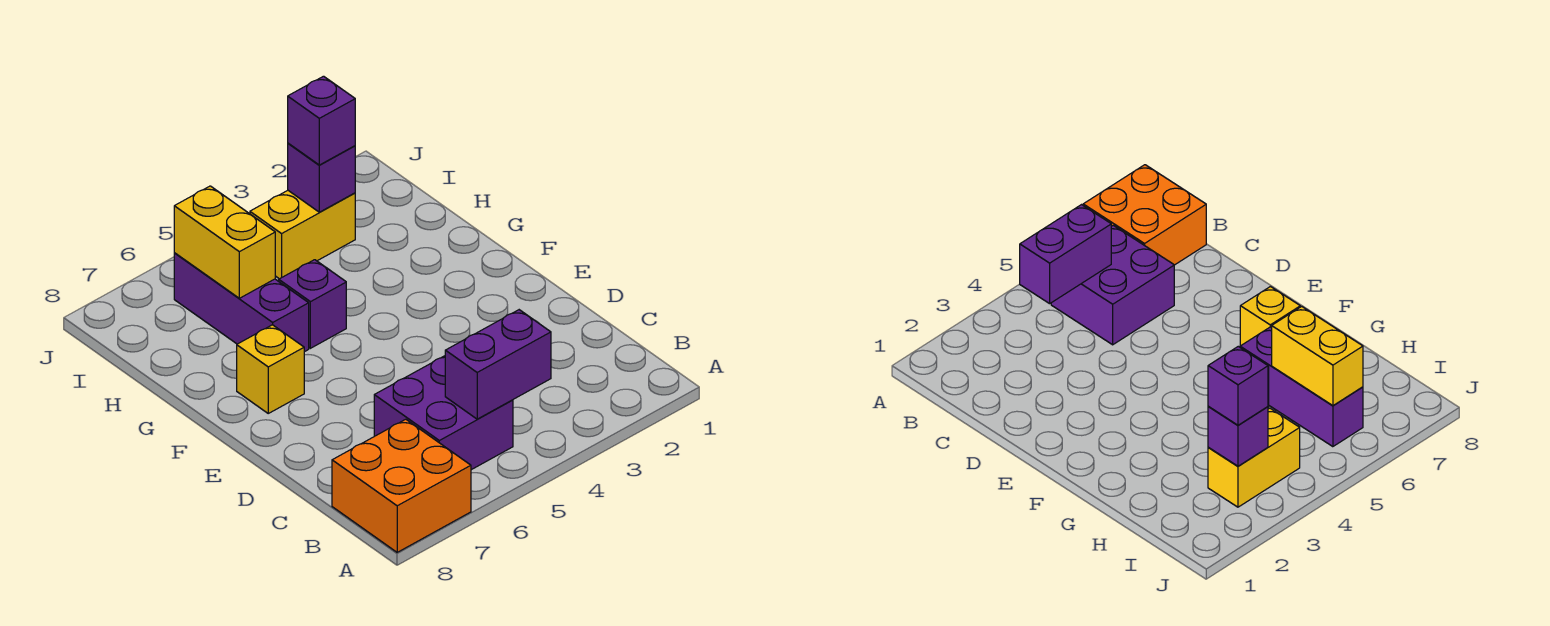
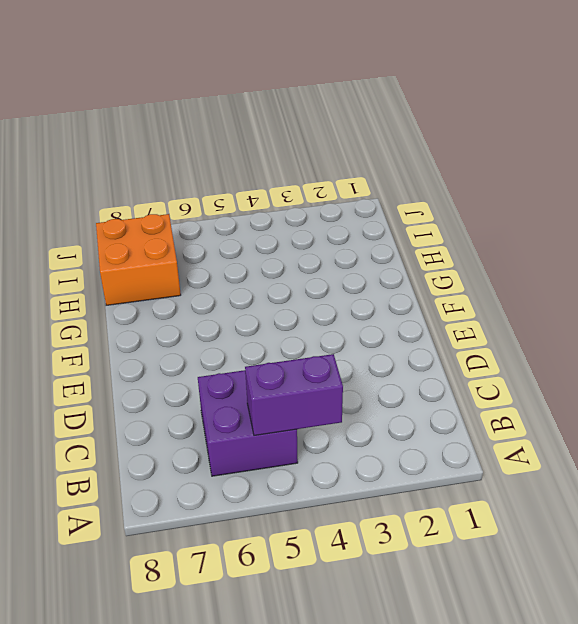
orange 2x2 brick [96,214,181,305] -> orange 2x2 brick moved to [332,419,471,552]
none -> yellow 1x1 brick [237,325,304,413]
none -> purple 1x1 brick [279,260,346,348]

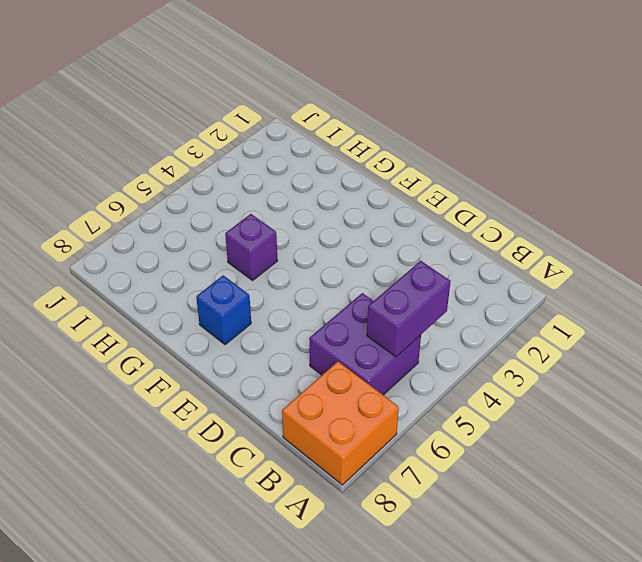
blue 1x1 brick [196,275,251,345] -> yellow 1x1 brick [237,325,304,413]
none -> purple 1x3 brick [174,253,309,352]
none -> yellow 1x2 brick [250,190,355,279]

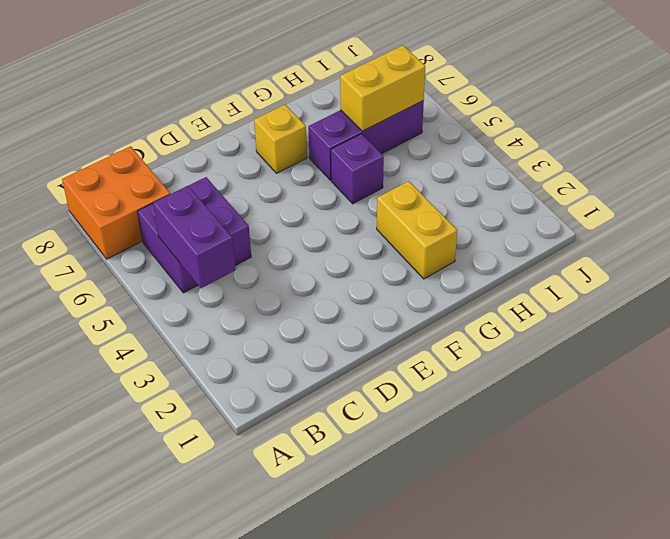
yellow 1x2 brick [377,181,457,279] -> yellow 1x2 brick moved to [250,190,355,279]
none -> purple 1x1 brick [288,143,355,212]
none -> purple 1x1 brick [288,76,355,165]

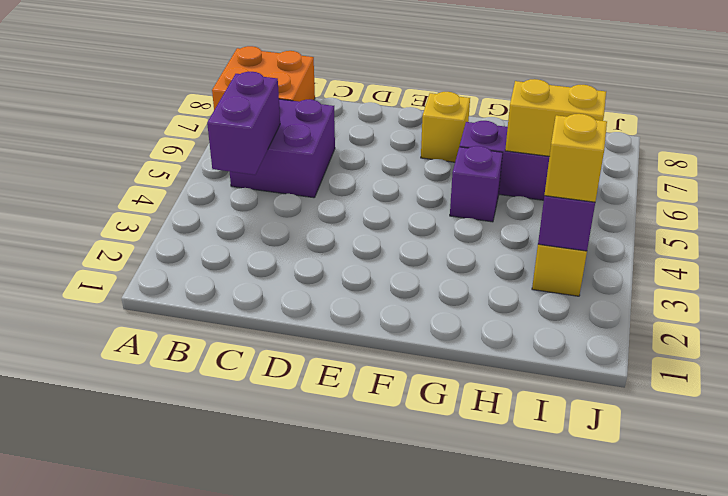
yellow 1x1 brick [544,114,607,202] -> purple 1x1 brick [288,76,355,165]

